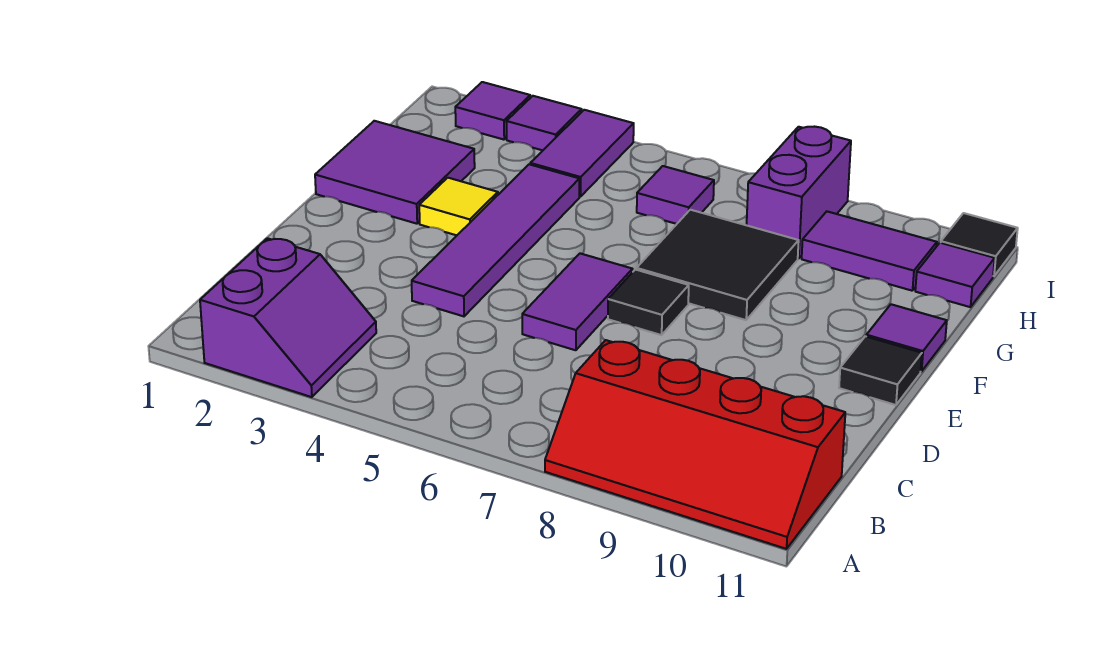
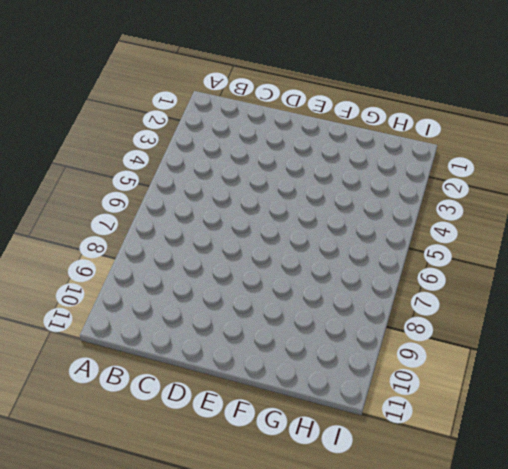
none -> purple 2x2 slope [200,238,376,397]
none -> red 2x4 slope [545,340,845,549]
none -> purple 1x4 tile [412,164,579,316]

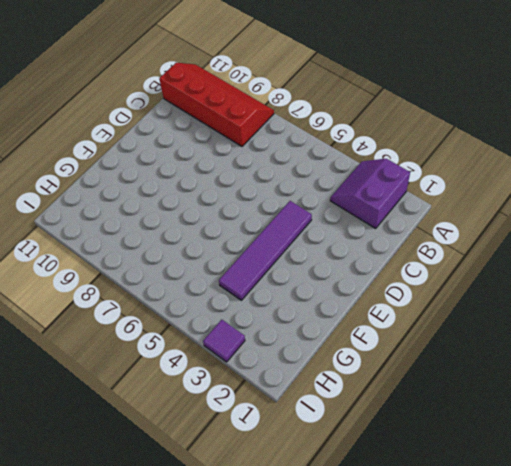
none -> purple 1x2 tile [522,253,633,350]
none -> black 1x1 tile [608,269,689,335]
none -> black 1x1 tile [839,336,922,405]

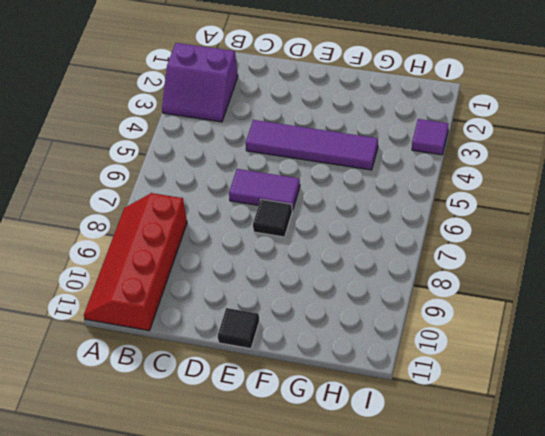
none -> purple 2x2 tile [315,121,475,224]
none -> yellow 1x1 tile [419,178,498,235]
none -> black 2x2 tile [637,210,799,320]

